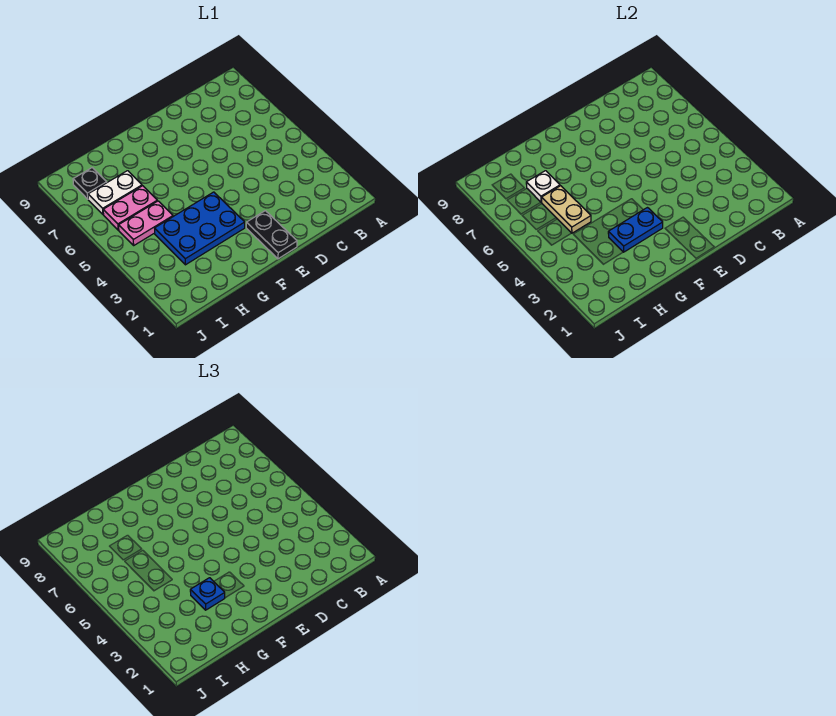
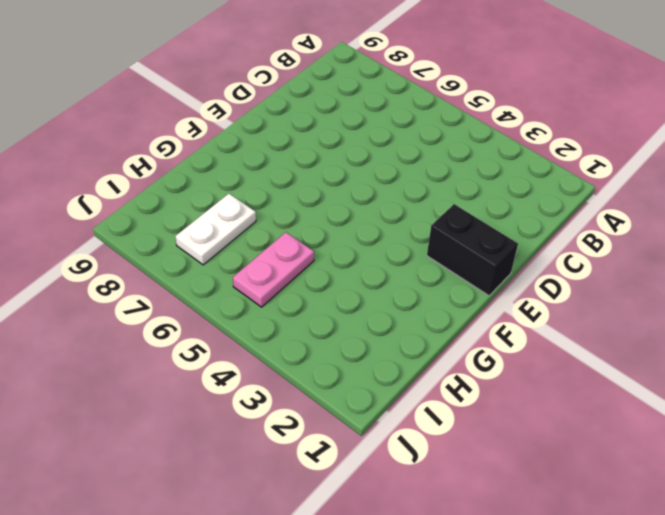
black 1x2 brick [427,204,518,296] -> black 1x2 plate [246,211,297,259]
none -> blue 2x3 plate [155,192,245,265]
none -> pink 1x2 plate [103,186,157,230]

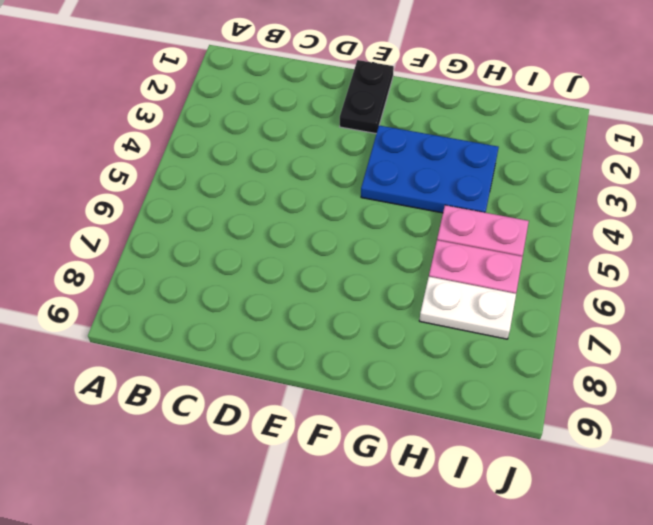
none -> black 1x1 plate [73,168,107,199]
none -> blue 1x2 plate [608,208,663,252]

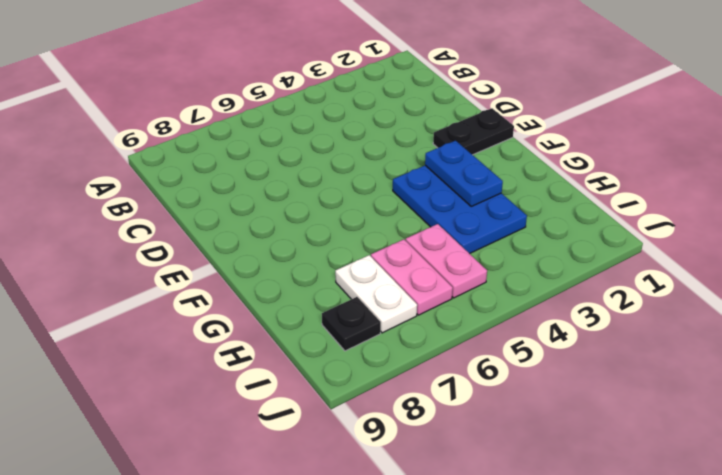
none -> tan 1x2 plate [542,186,591,233]
none -> white 1x1 plate [526,171,560,202]

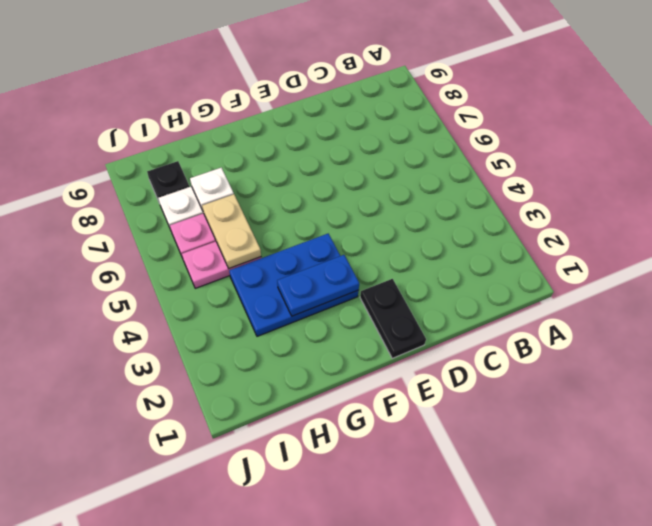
none -> blue 1x1 plate [190,578,225,610]

